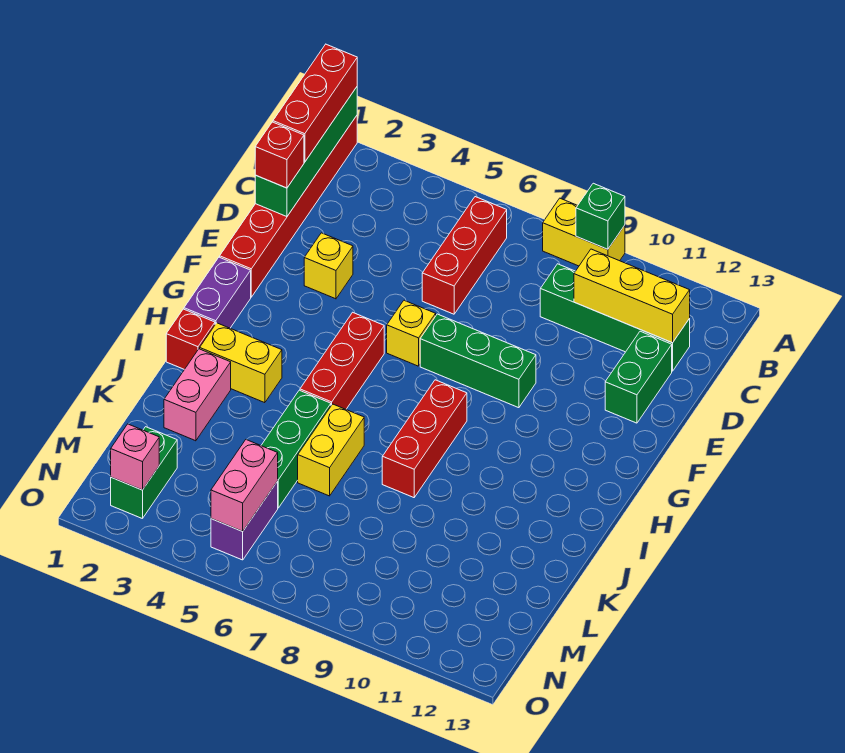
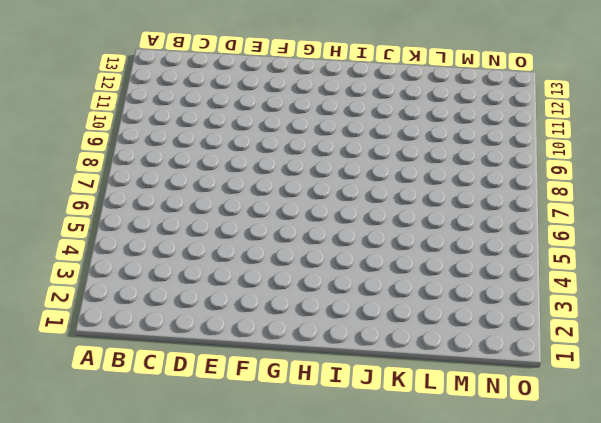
none -> red 1x6 brick [220,116,357,297]
none -> yellow 1x2 brick [543,198,625,266]
none -> red 1x3 brick [422,197,507,314]

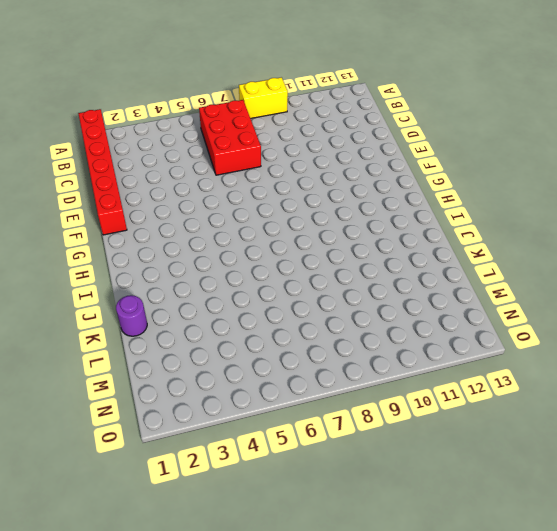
red 2x3 brick [199,100,261,175] -> red 1x3 brick [422,197,507,314]
purple 1x1 round brick [116,295,147,336] -> none
none -> green 1x4 brick [540,264,690,371]
none -> green 1x2 brick [605,331,672,423]
none -> yellow 1x1 brick [304,233,353,299]

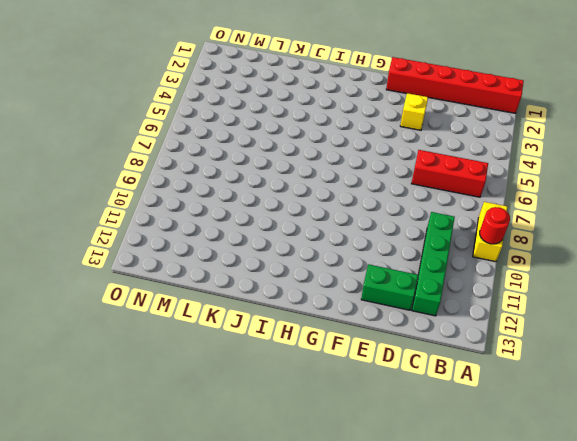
red 1x1 round brick [480,207,510,244] -> green 1x1 brick [576,183,625,249]
none -> yellow 1x1 brick [387,300,436,366]
none -> green 1x3 brick [420,314,536,408]
none -> purple 1x2 brick [184,257,251,328]

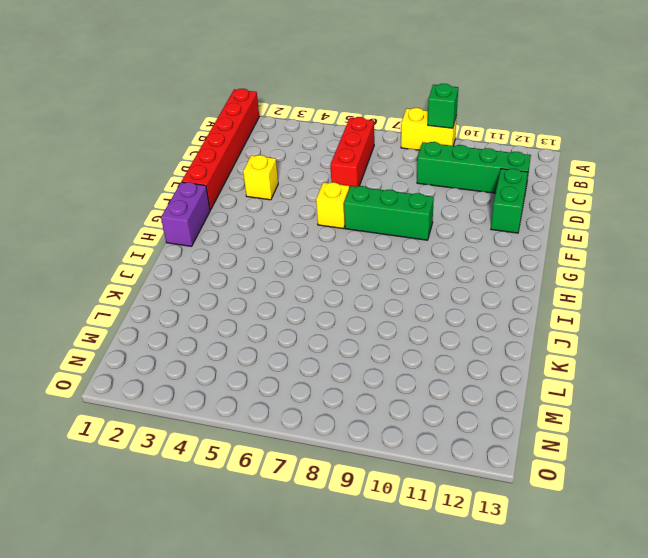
none -> red 1x3 brick [300,312,384,409]
none -> red 1x3 brick [382,380,467,498]
none -> red 1x1 brick [166,309,215,369]

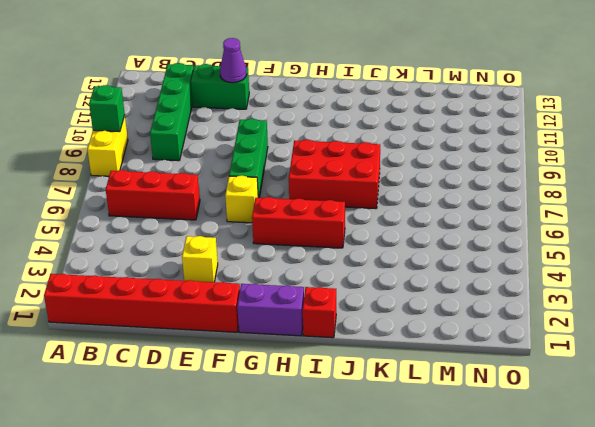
purple 1x1 cone [220,38,247,83] -> none
red 2x3 brick [289,140,380,209] -> red 1x3 brick [382,380,467,498]
none -> yellow 1x2 brick [200,323,282,403]
none -> pink 1x2 brick [164,349,231,441]
none -> green 1x3 brick [261,390,331,508]

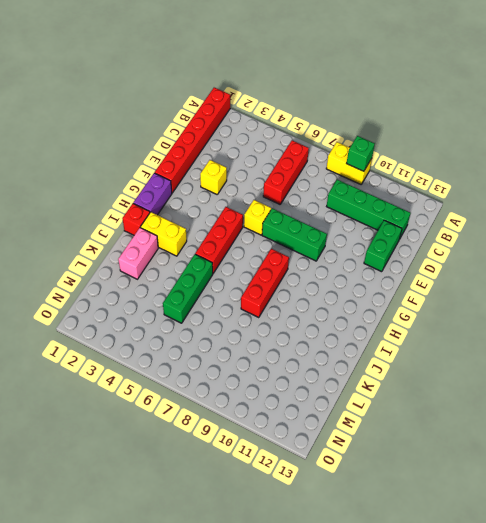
none -> yellow 1x2 brick [298,404,364,496]
none -> green 1x2 brick [111,427,177,519]
none -> purple 1x2 brick [211,481,278,560]

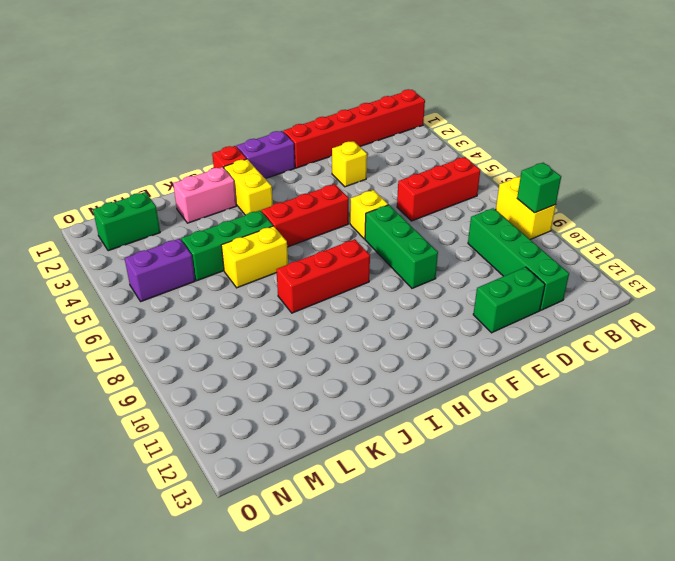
none -> green 1x4 brick [255,87,357,217]
none -> yellow 1x3 brick [574,249,690,343]
none -> pink 1x2 brick [211,440,278,531]

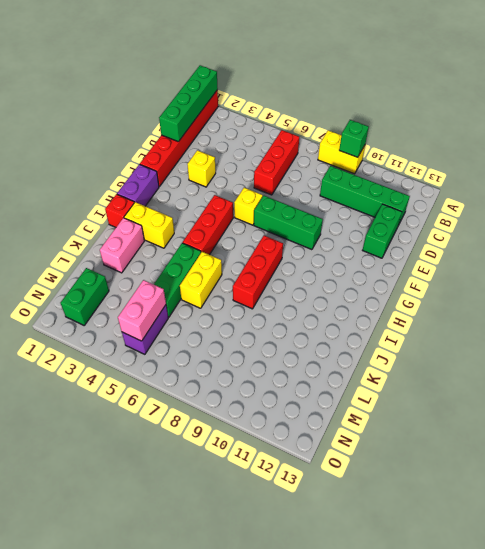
none -> yellow 1x3 brick [574,249,690,343]
none -> pink 1x1 brick [111,424,159,490]
none -> red 1x3 brick [273,44,357,162]

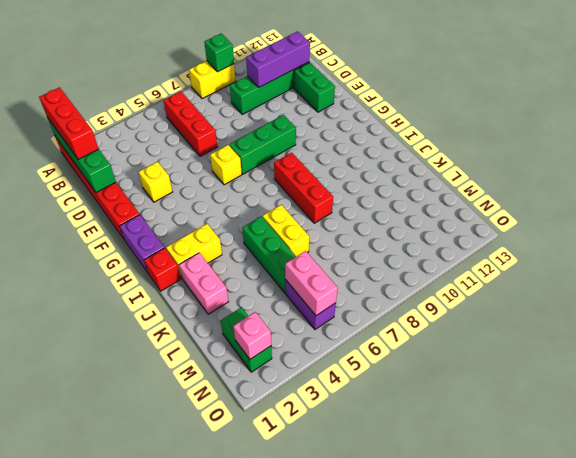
purple 1x3 brick [246,31,310,87] -> yellow 1x3 brick [574,249,690,343]
none -> red 1x3 brick [300,312,384,409]
none -> red 1x1 brick [255,122,304,188]

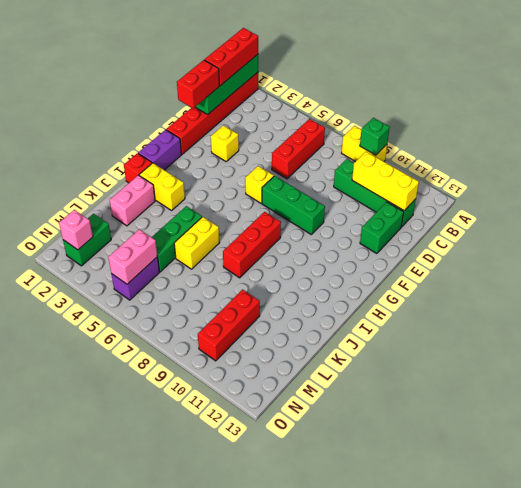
red 1x2 brick [177,60,220,108] -> red 1x1 brick [255,122,304,188]
red 1x3 brick [198,290,260,361] -> red 1x3 brick moved to [300,312,384,409]

